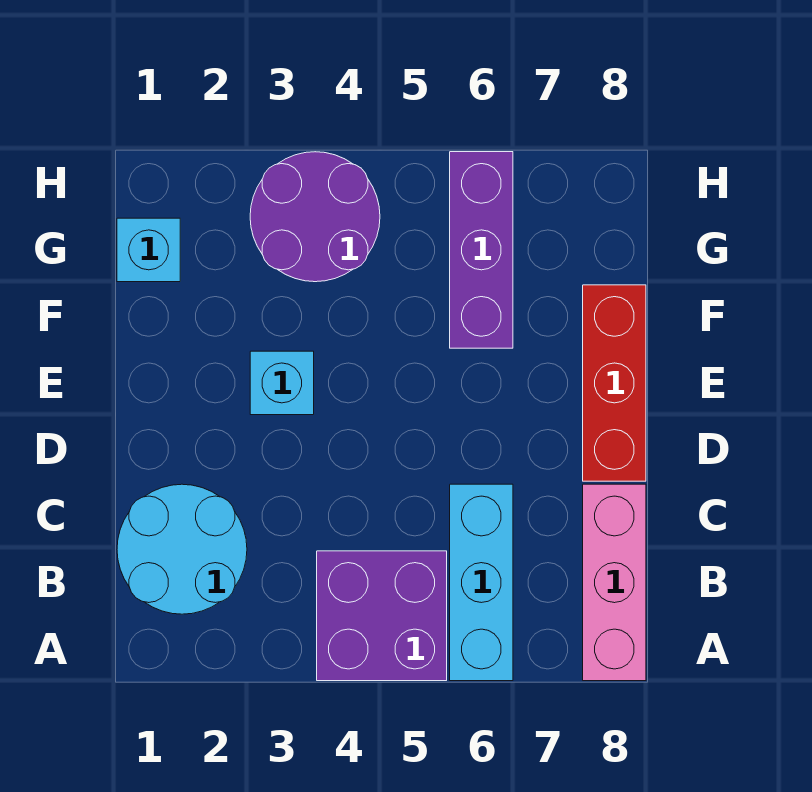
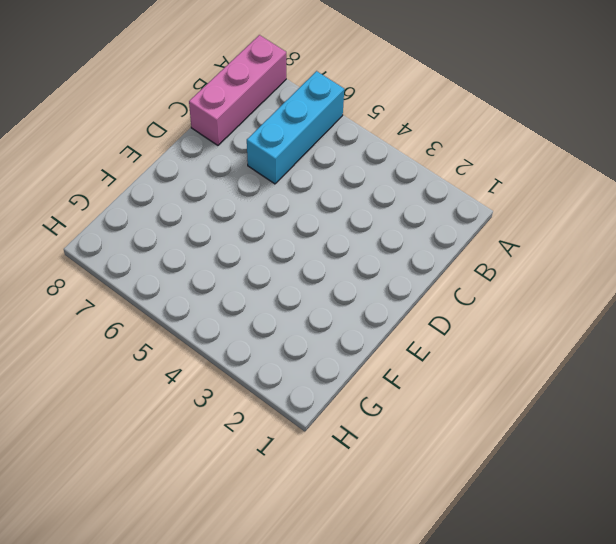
none -> purple 2x2 brick [317,551,447,681]
none -> cyan 2x2 round brick [117,484,247,614]

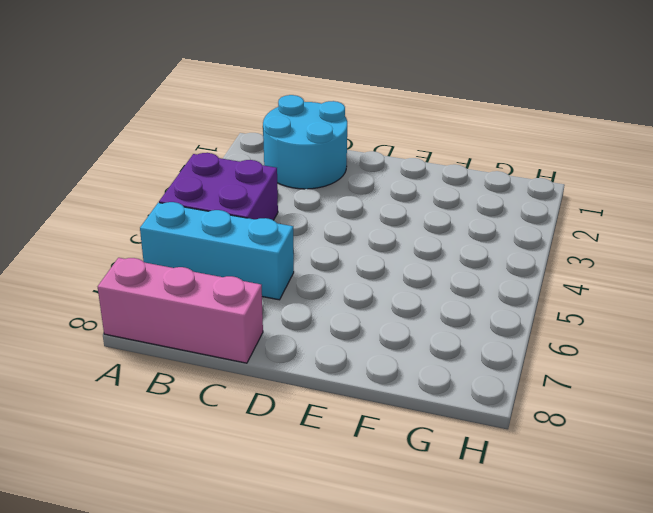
none -> red 1x3 brick [583,285,646,481]
none -> cyan 1x1 brick [250,351,314,415]

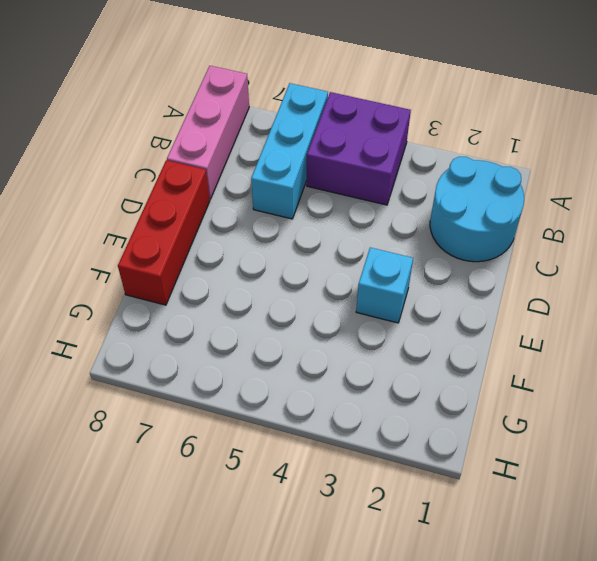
none -> purple 1x3 brick [450,152,513,348]
none -> cyan 1x1 brick [117,218,180,282]

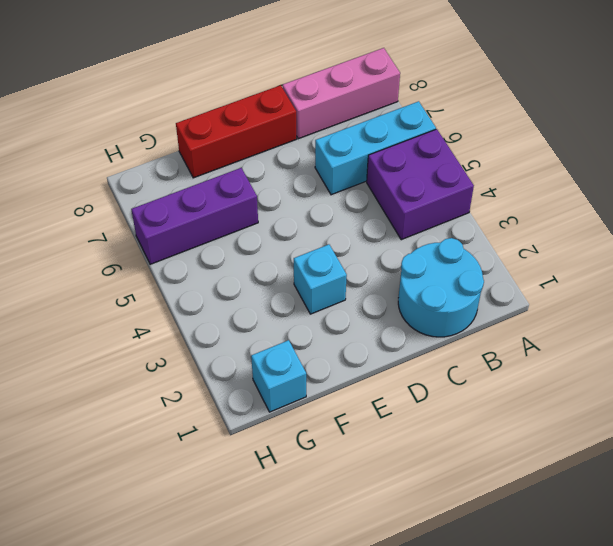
none -> purple 2x2 round brick [250,152,380,282]

